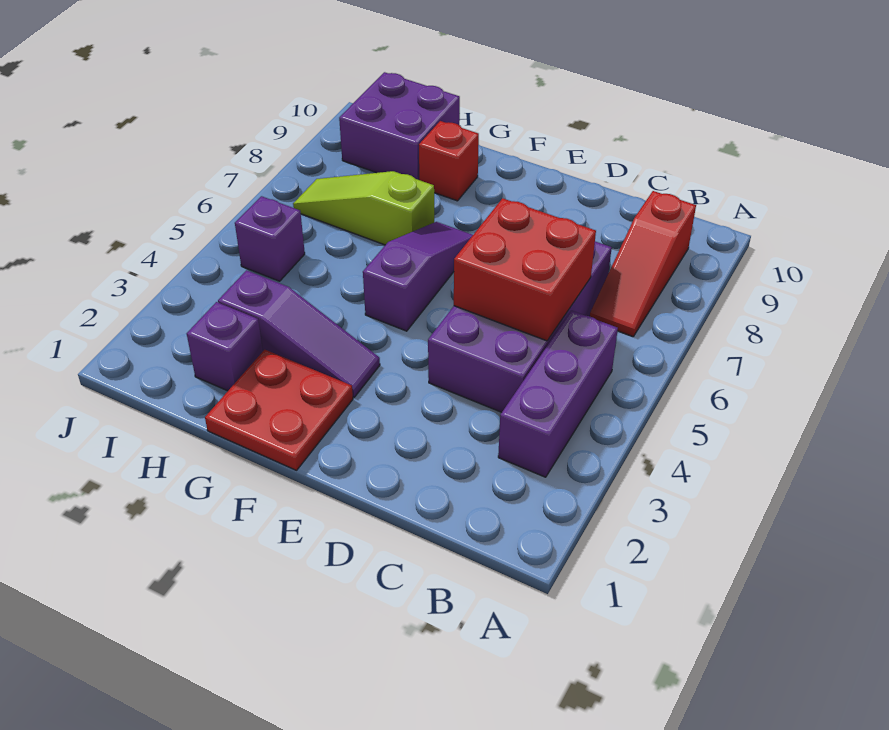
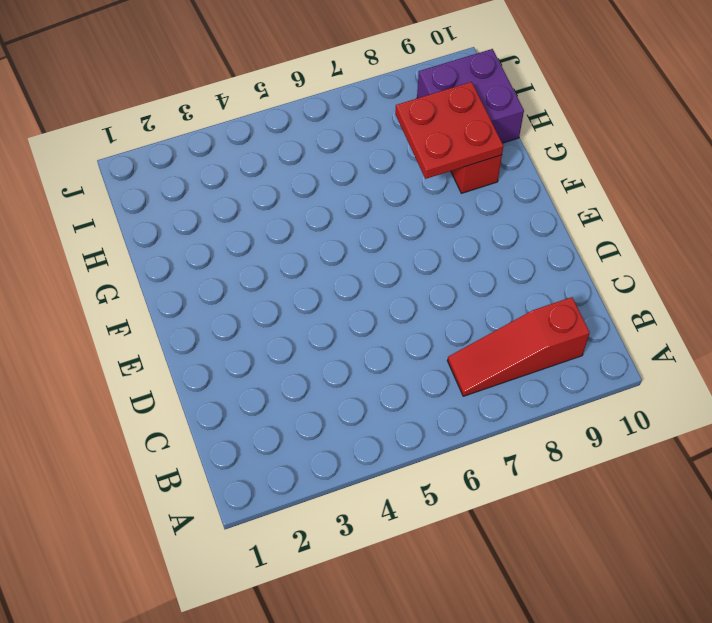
red 2x2 plate [395,82,503,179] -> red 2x2 plate moved to [205,350,353,470]
none -> purple 1x3 brick [498,311,618,477]
none -> purple 2x4 brick [428,241,612,412]
none -> purple 1x3 slope [218,270,380,397]

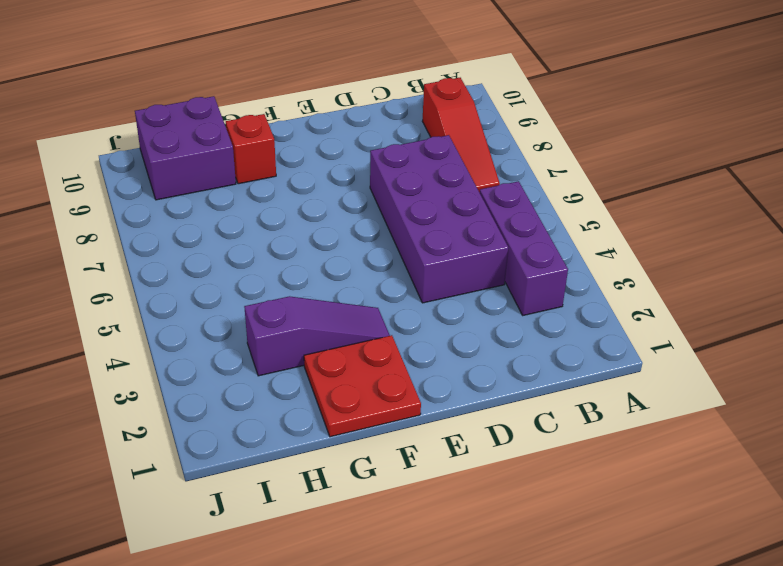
none -> purple 1x3 slope [363,222,473,331]
none -> lime 1x3 slope [293,171,434,245]
none -> purple 1x1 brick [187,302,263,391]

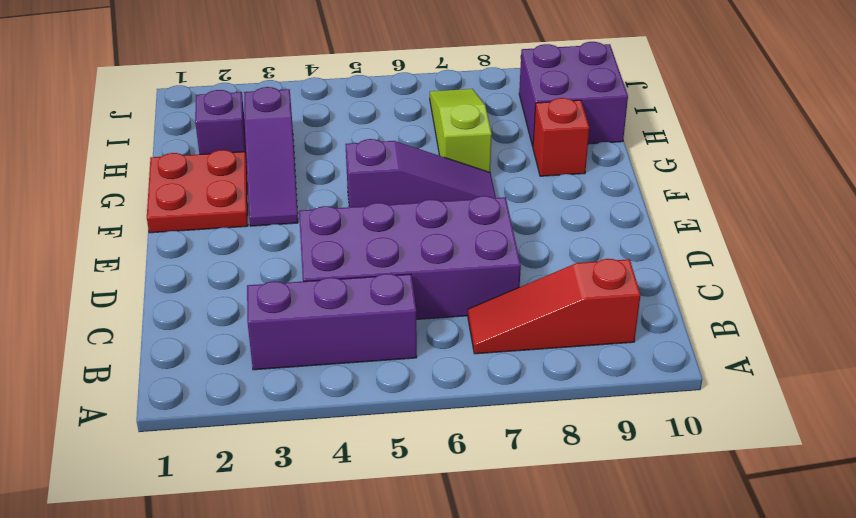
none -> purple 1x1 brick [235,196,305,281]
none -> red 2x2 brick [454,198,596,341]

